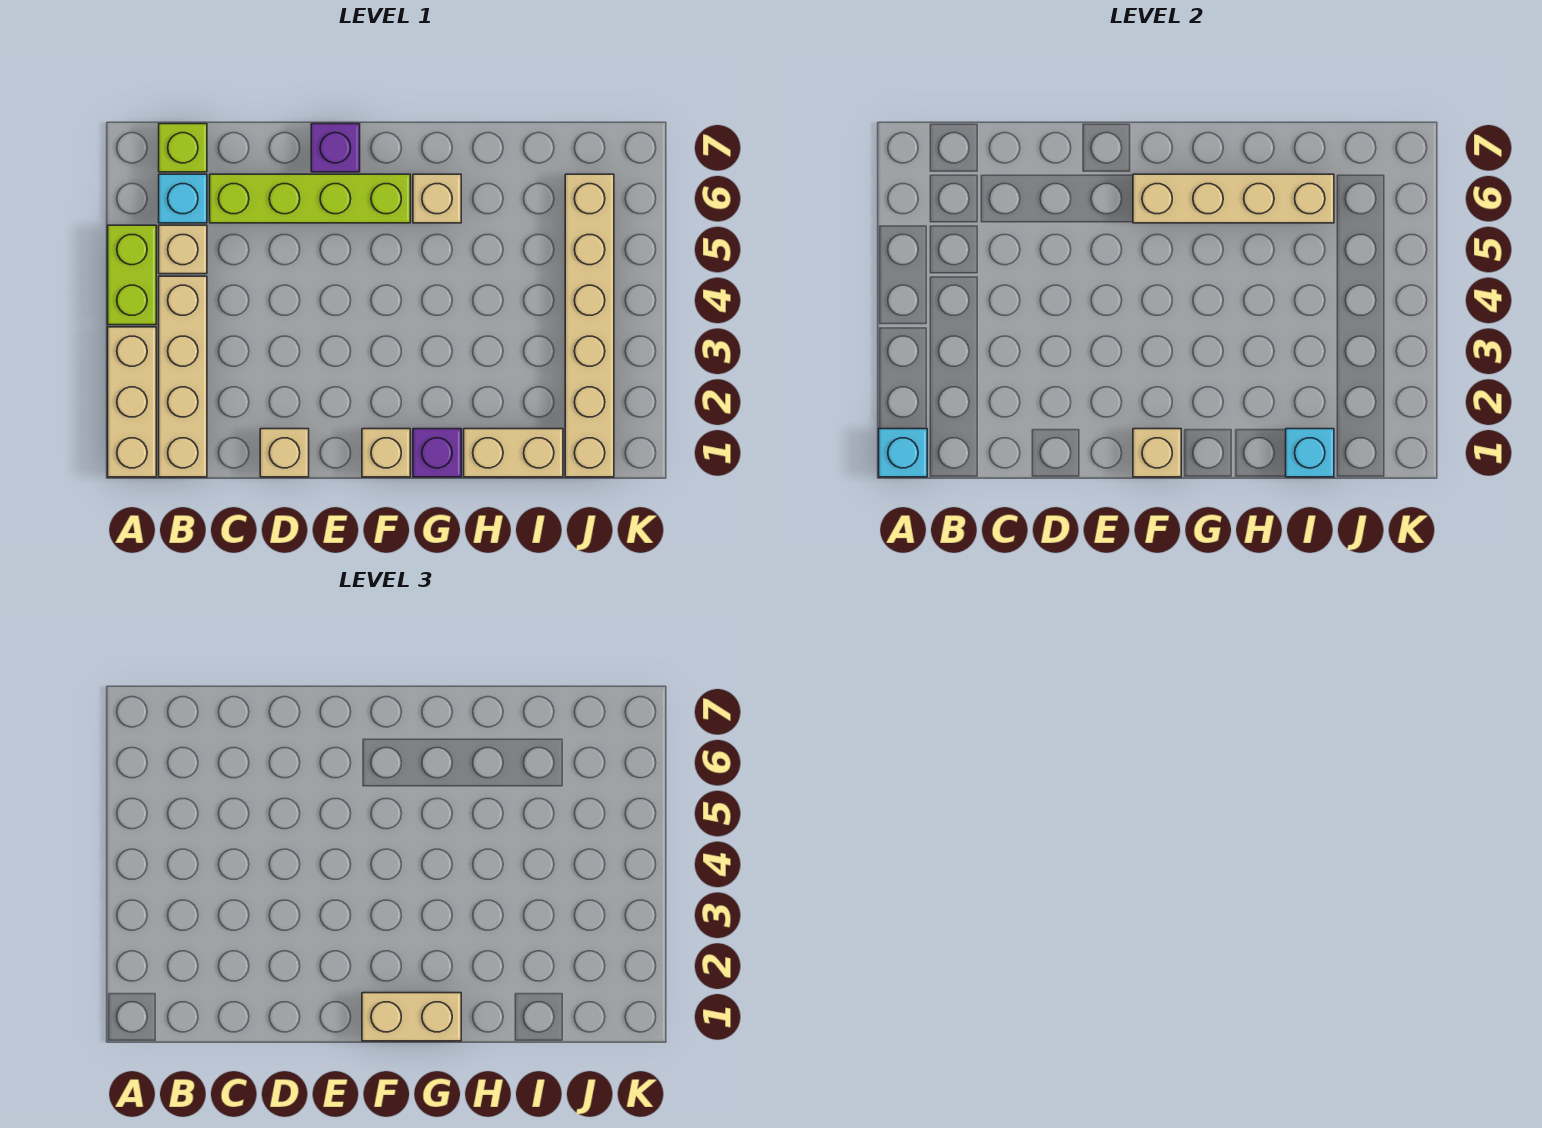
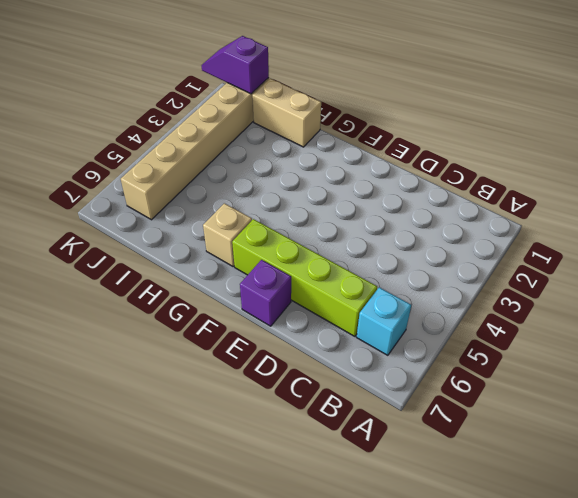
purple 1x2 slope [202,36,269,94] -> none
none -> tan 1x3 brick [108,327,156,477]
none -> lime 1x2 brick [108,225,156,325]
none -> tan 1x4 brick [159,276,207,477]

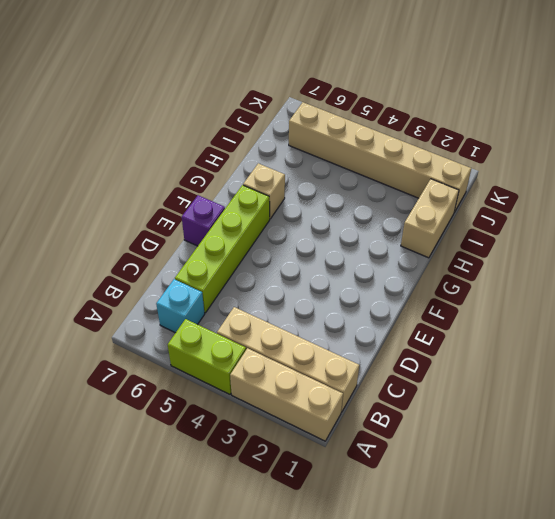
none -> tan 1x1 brick [159,225,207,274]
none -> lime 1x1 brick [159,124,207,172]
none -> tan 1x1 brick [260,429,309,477]

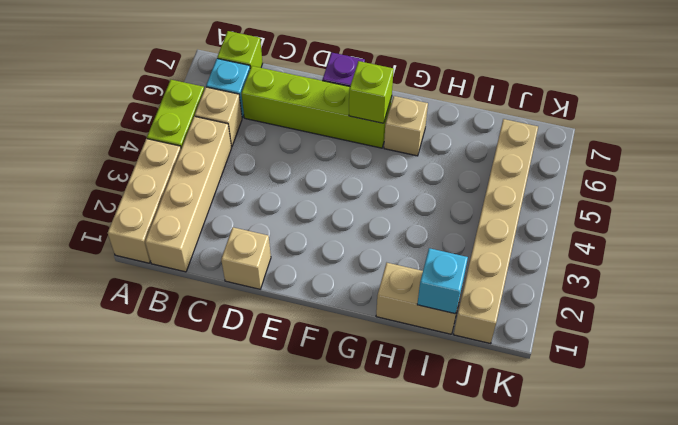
lime 1x1 brick [349,61,394,123] -> tan 1x4 brick [1133,174,1334,223]
none -> tan 1x1 brick [362,429,410,477]
none -> purple 1x1 brick [413,429,461,477]
none -> cyan 1x1 brick [879,429,927,477]

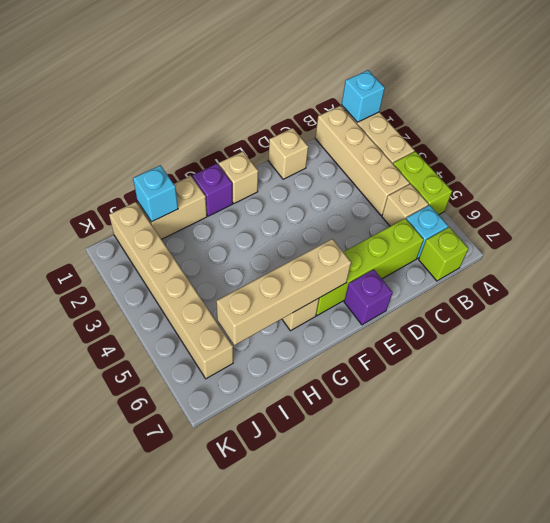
none -> tan 1x1 brick [1133,429,1181,477]
none -> tan 1x2 brick [362,993,461,1041]

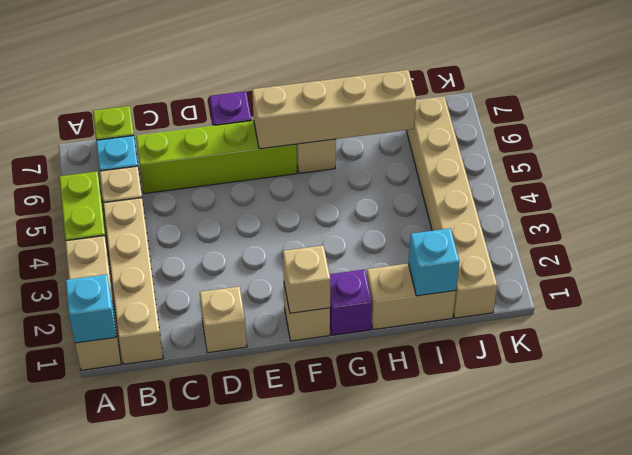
none -> tan 1x2 brick [362,993,461,1041]

